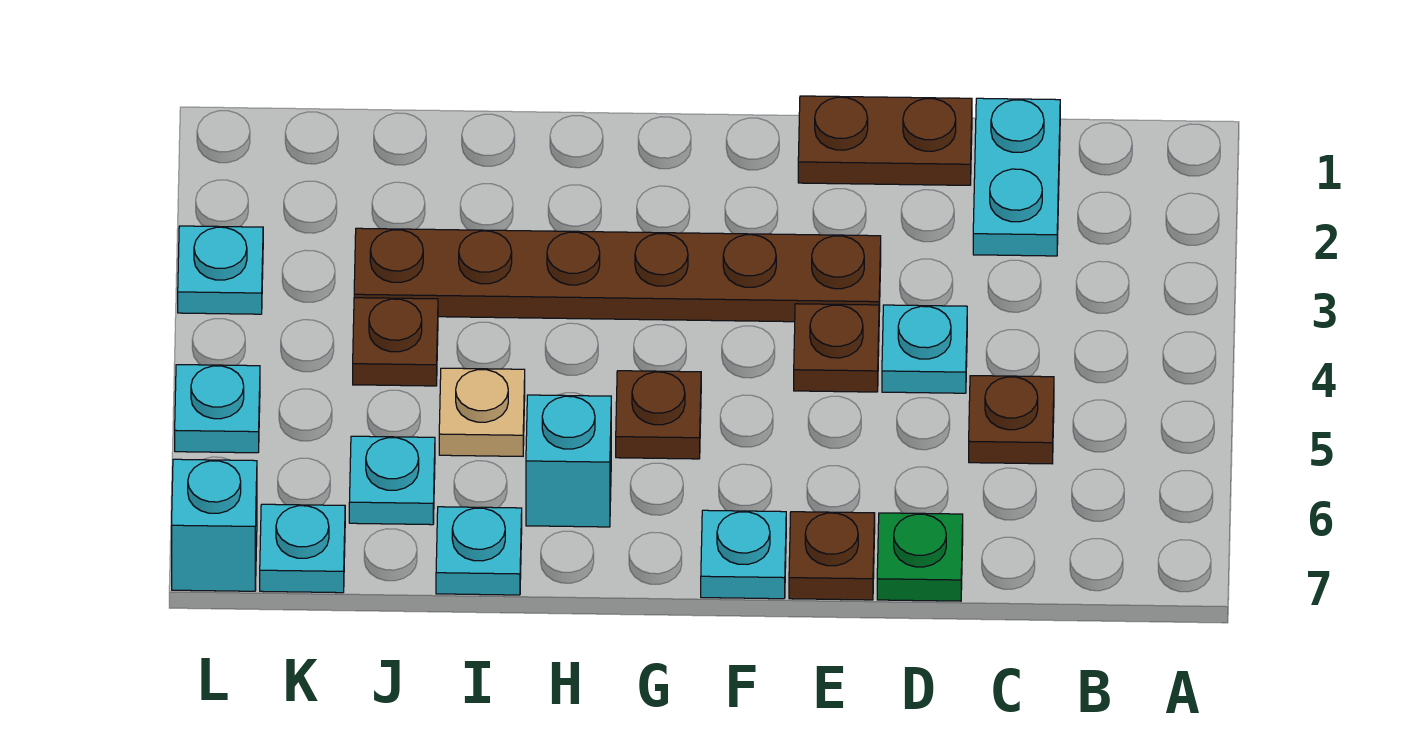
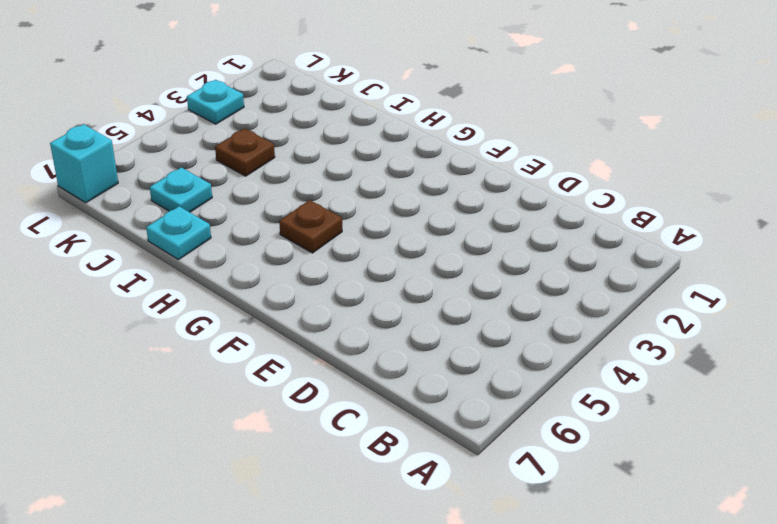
none -> cyan 1x2 plate [973,98,1060,256]
none -> brown 1x1 plate [969,376,1054,464]
none -> brown 1x2 plate [798,96,972,185]

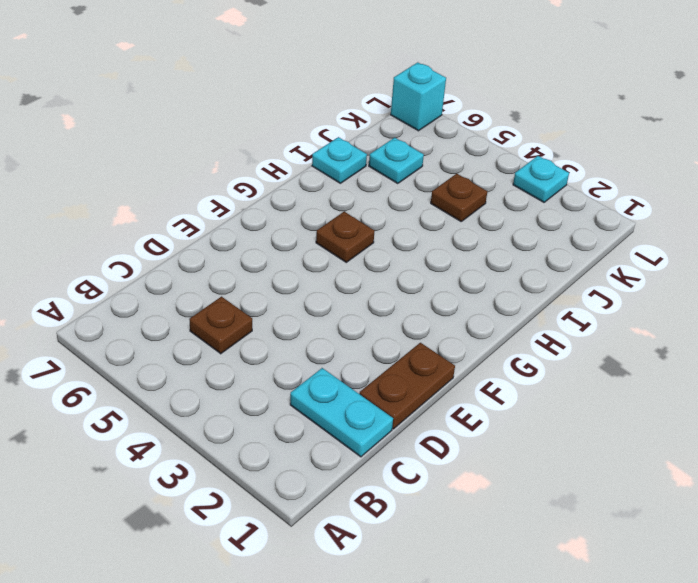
none -> cyan 1x1 plate [882,305,967,393]
none -> green 1x1 plate [877,513,963,601]
none -> brown 1x6 plate [354,228,881,322]

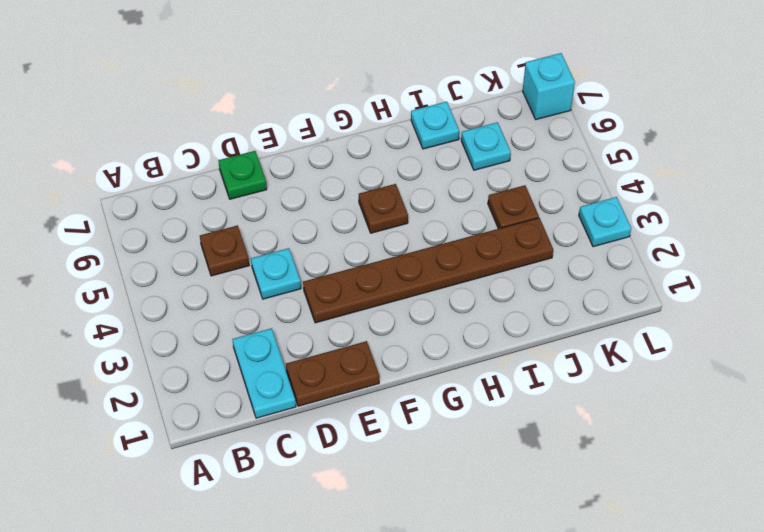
none -> brown 1x1 plate [794,304,879,392]
none -> brown 1x1 plate [789,512,875,600]
none -> cyan 1x1 plate [701,510,786,599]

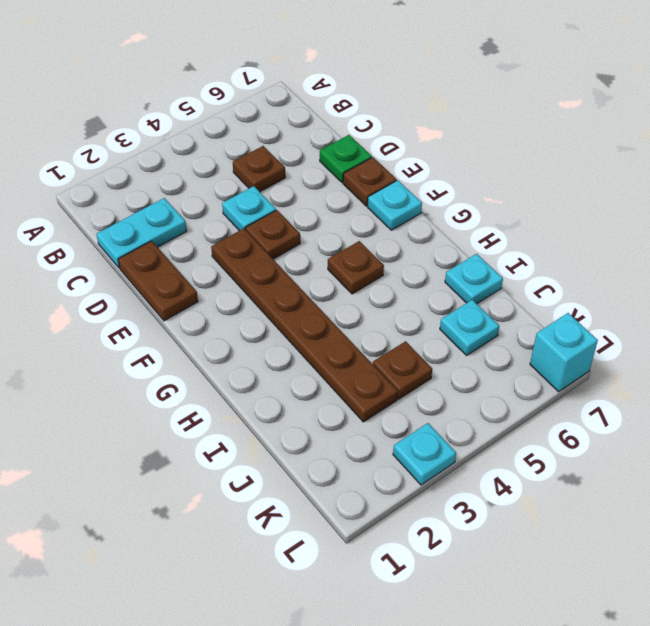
none -> cyan 1x1 brick [526,395,611,527]
none -> tan 1x1 plate [439,368,525,456]
none -> cyan 1x1 plate [260,504,345,593]

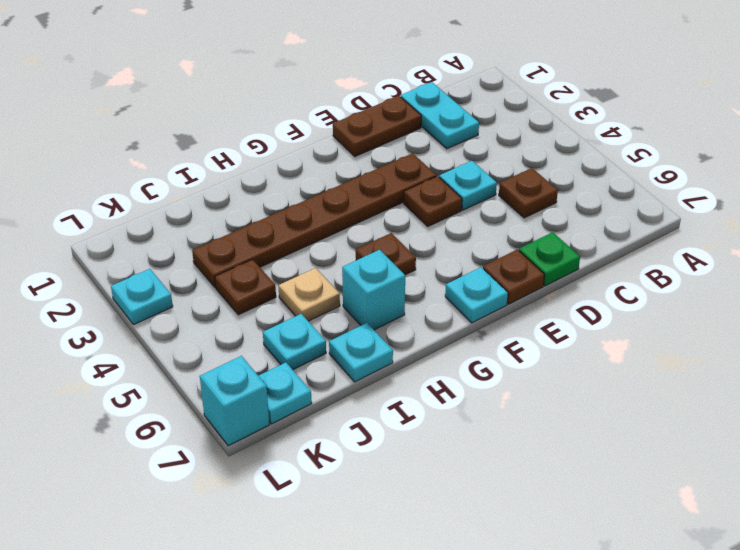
none -> cyan 1x1 plate [175,365,260,453]

